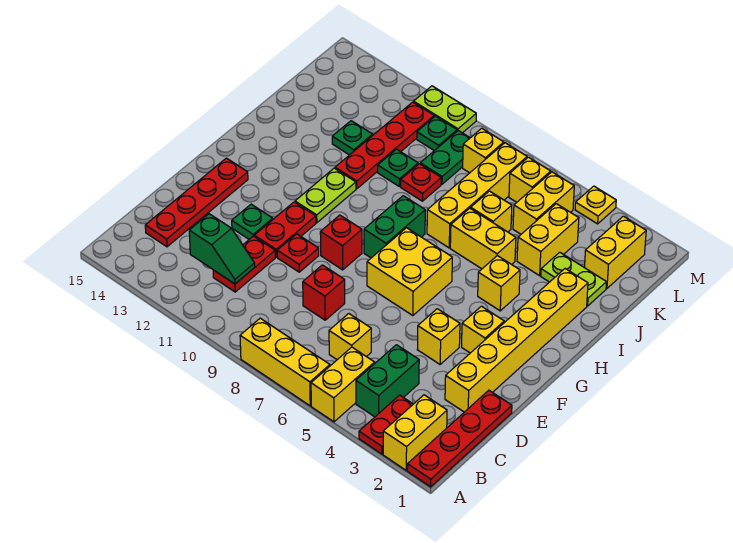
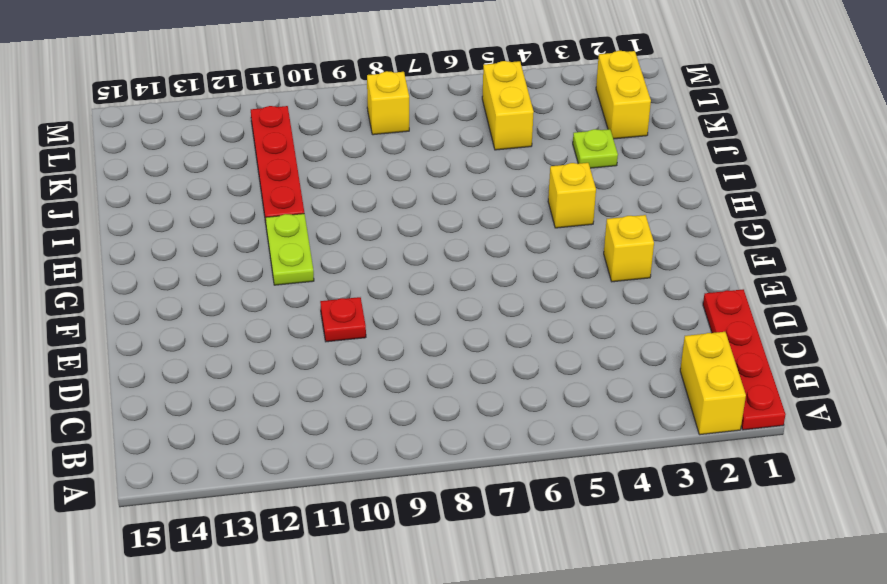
lime 1x1 plate [573,129,618,168] -> lime 1x2 plate [541,252,606,306]
none -> red 1x2 plate [359,395,413,454]
none -> yellow 1x2 brick [311,347,375,422]
none -> yellow 1x3 brick [240,318,330,406]
none -> green 1x2 brick [356,345,419,417]

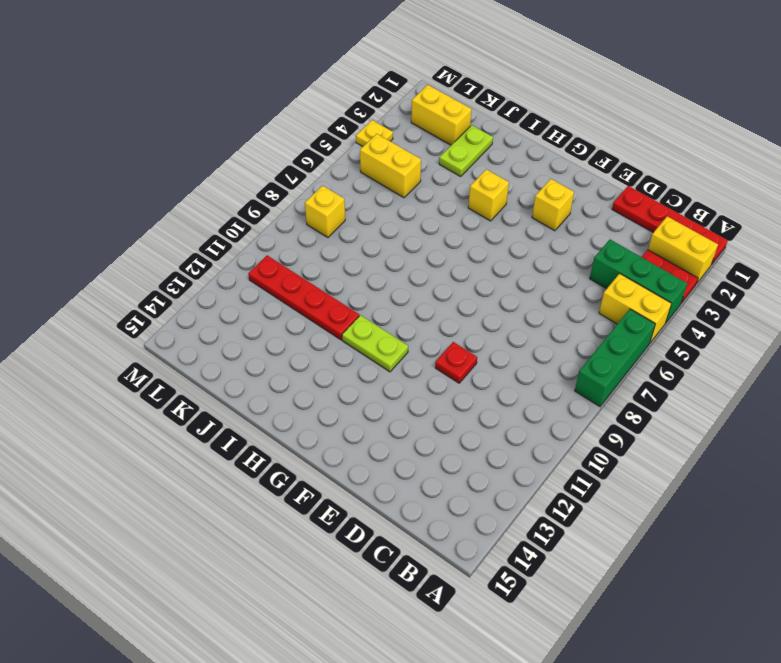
green 1x3 brick [590,240,687,322] -> green 1x2 brick [356,345,419,417]
green 1x3 brick [575,309,655,406] -> yellow 1x3 brick [240,318,330,406]
none -> yellow 1x1 brick [329,314,371,360]
none -> red 1x2 plate [213,236,275,292]
none -> red 1x4 plate [145,158,248,247]
none -> yellow 1x6 brick [445,269,588,412]

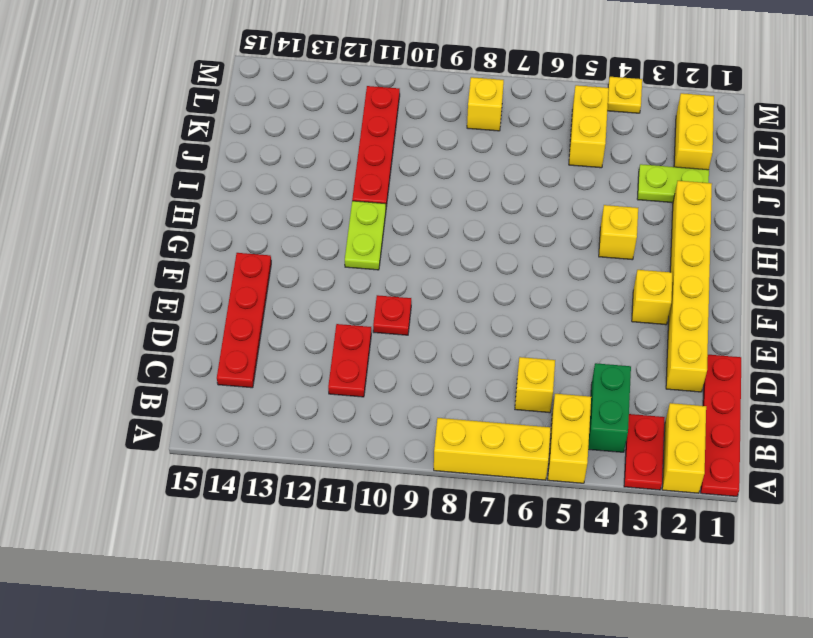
none -> red 1x1 brick [303,265,345,320]
none -> yellow 1x1 brick [417,309,460,364]
none -> red 1x2 plate [254,202,316,257]
none -> green 1x1 plate [232,204,273,239]

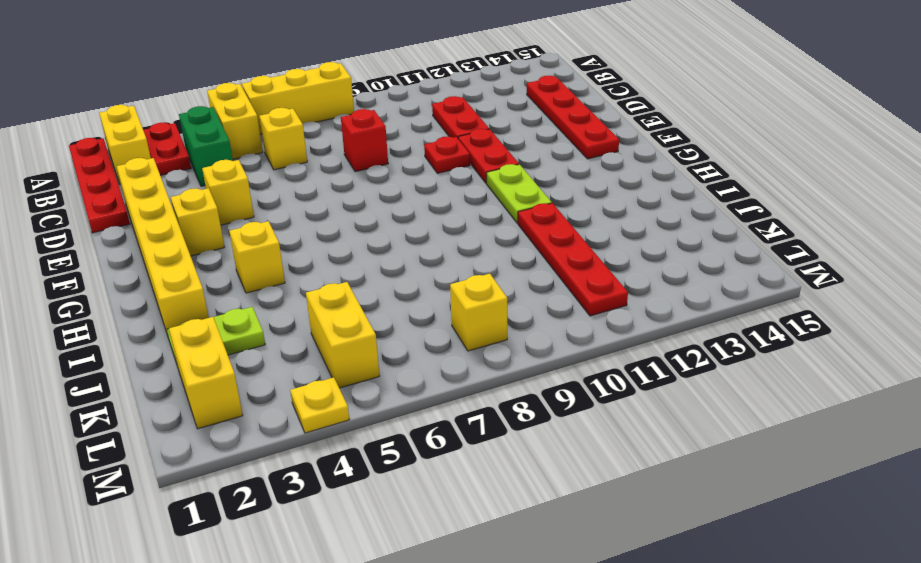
none -> green 1x1 plate [232,204,273,239]
none -> yellow 2x2 brick [367,228,452,316]
none -> red 1x1 brick [320,215,362,270]
none -> green 1x2 brick [364,196,425,258]

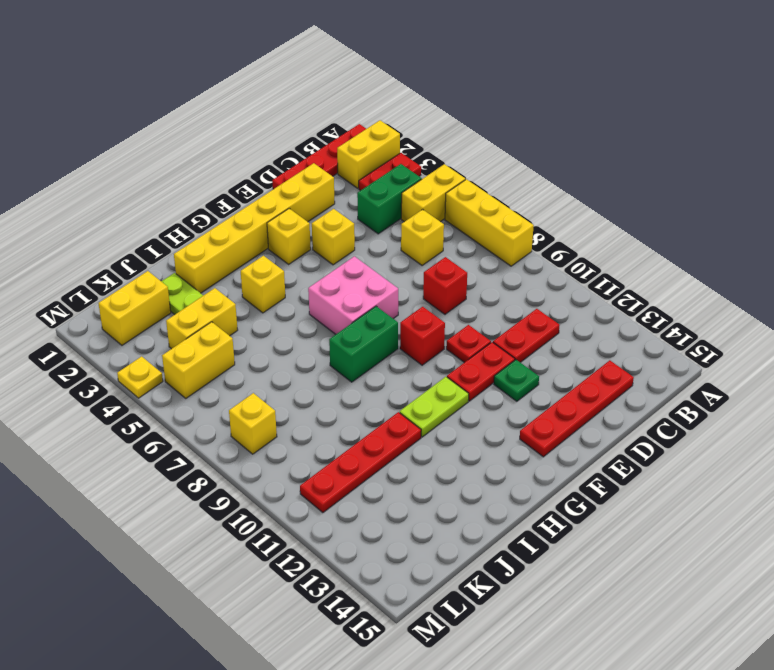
pink 2x2 brick [308,256,398,334] -> yellow 2x2 brick [367,228,452,316]
none -> yellow 1x2 brick [450,208,516,269]
none -> yellow 1x4 brick [427,143,527,248]
none -> yellow 1x1 brick [471,191,512,232]
none -> red 1x1 plate [401,164,441,201]

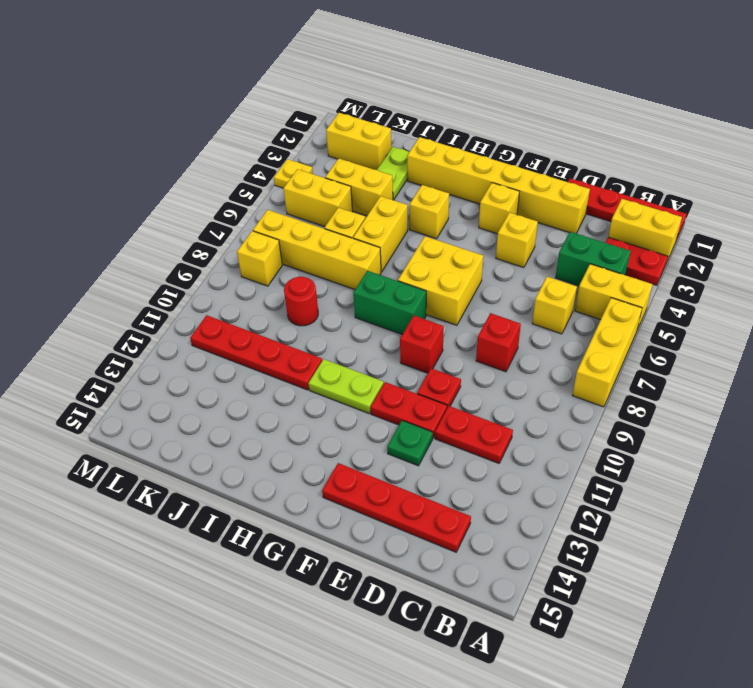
red 1x1 round brick [284,277,318,326] -> red 1x1 plate [401,164,441,201]
none -> green 1x1 plate [378,149,418,186]
none -> green 1x1 plate [332,121,373,155]
none -> green 1x2 plate [420,131,470,184]
none -> yellow 1x1 brick [509,157,551,202]

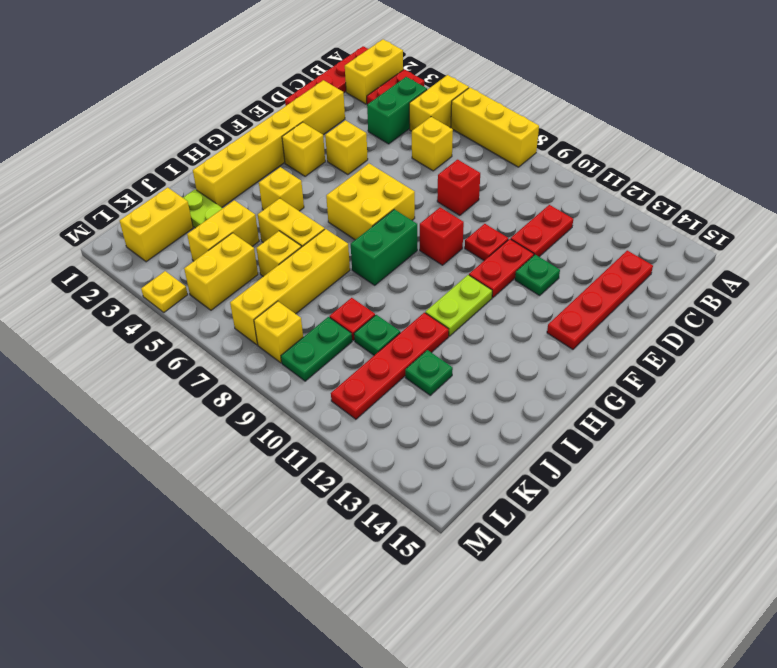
none -> yellow 1x1 brick [509,157,551,202]
none -> green 1x1 plate [417,116,457,151]
none -> lime 1x2 plate [414,86,476,133]
none -> green 1x2 slope [189,214,255,284]

